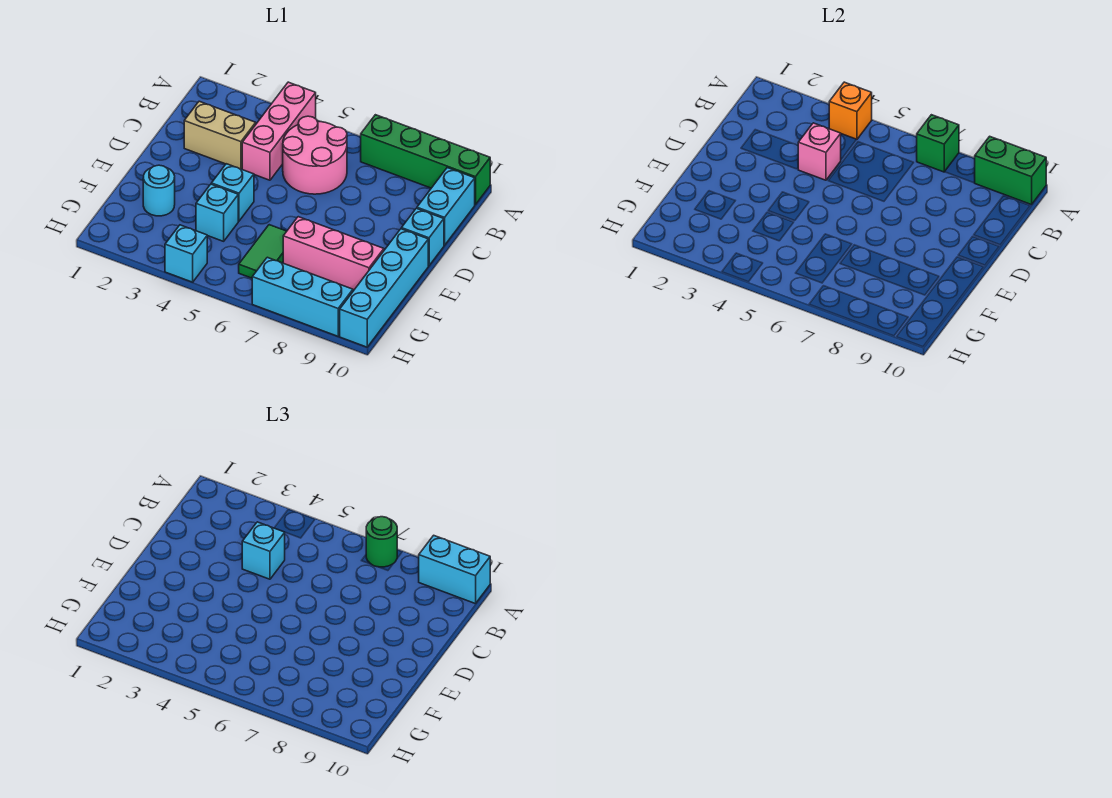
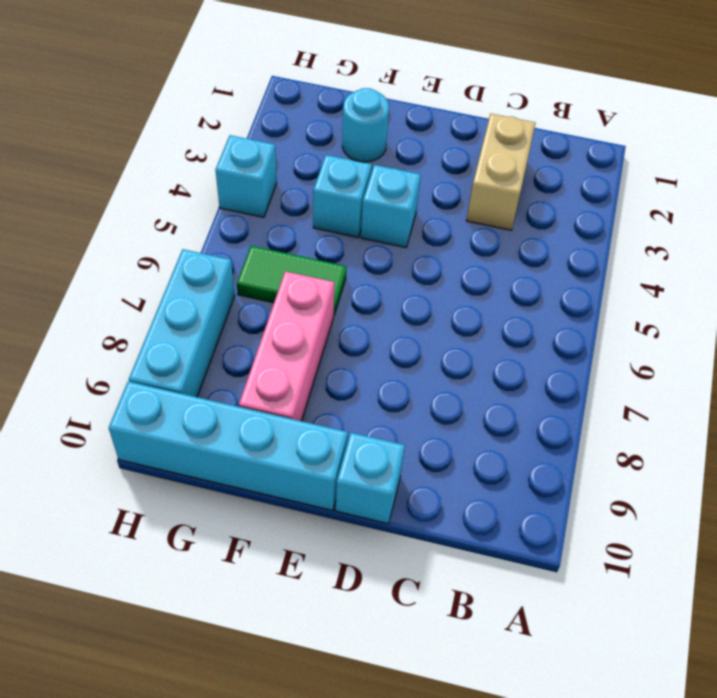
none -> pink 1x3 brick [242,82,316,180]
none -> green 1x4 brick [361,115,490,205]
none -> pink 2x2 round brick [283,116,347,194]

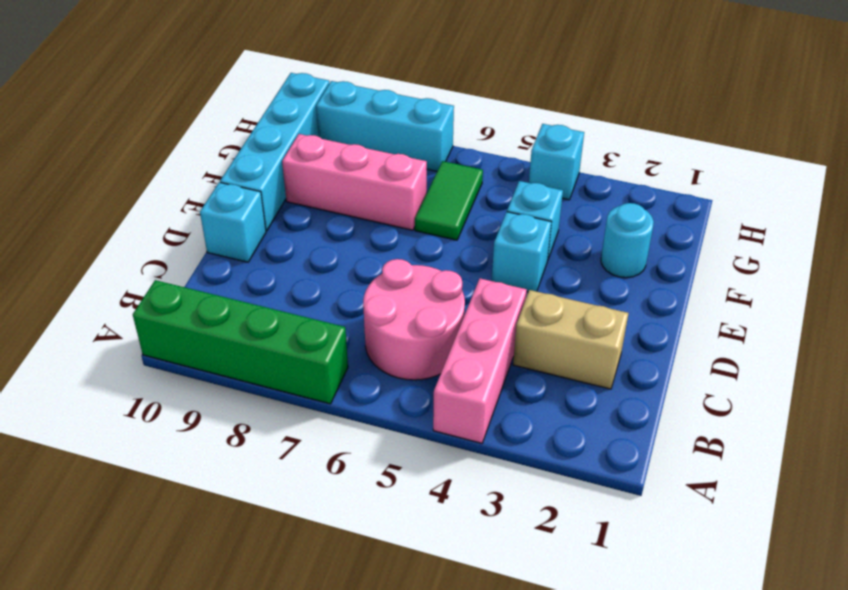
none -> cyan 1x2 brick [417,168,475,245]
none -> orange 1x1 brick [829,82,872,140]
none -> green 1x1 brick [917,115,959,172]

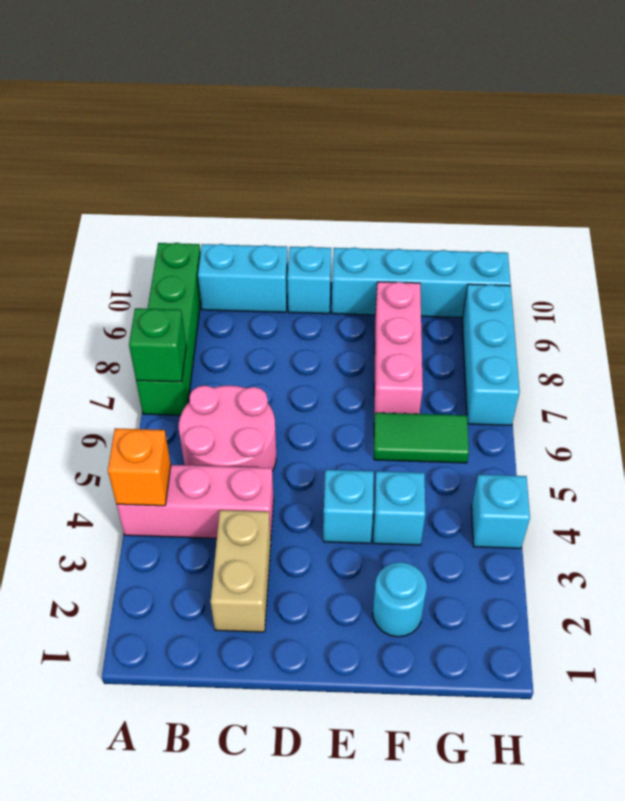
none -> green 1x2 brick [975,136,1046,205]
none -> pink 1x1 brick [798,123,841,180]
none -> green 1x1 round brick [366,517,397,567]

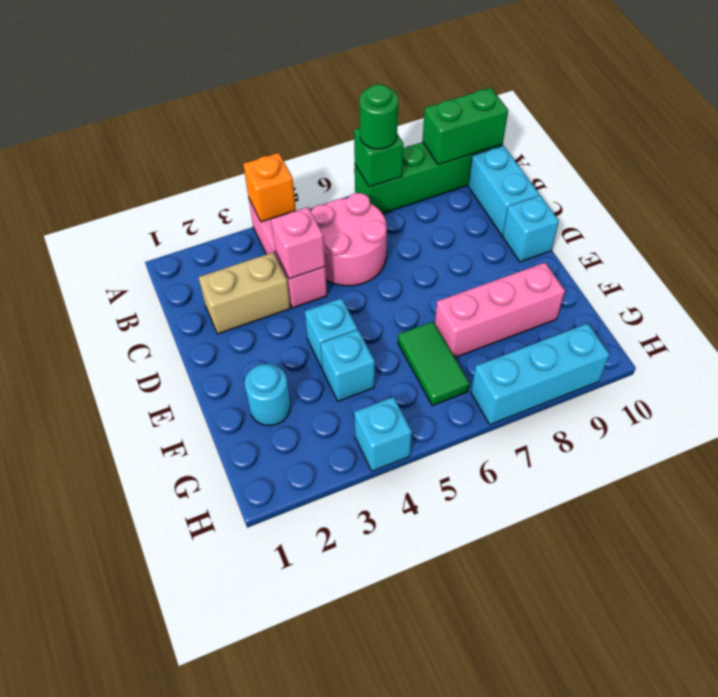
none -> cyan 1x4 brick [340,229,428,347]
none -> cyan 1x2 brick [419,535,490,604]
none -> cyan 1x1 brick [242,522,285,579]

